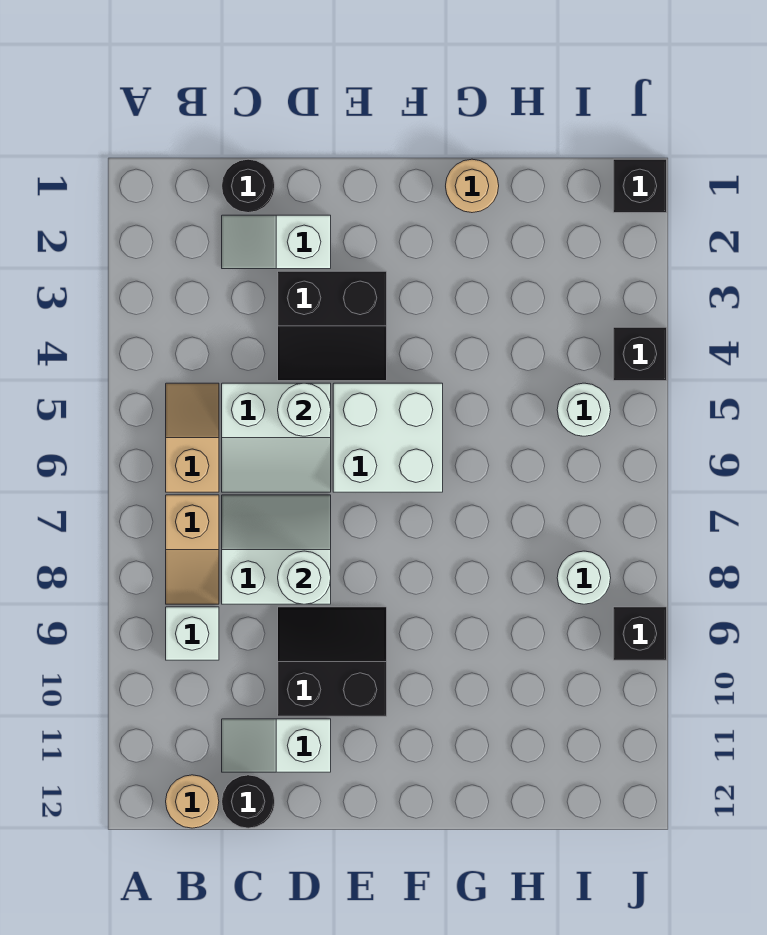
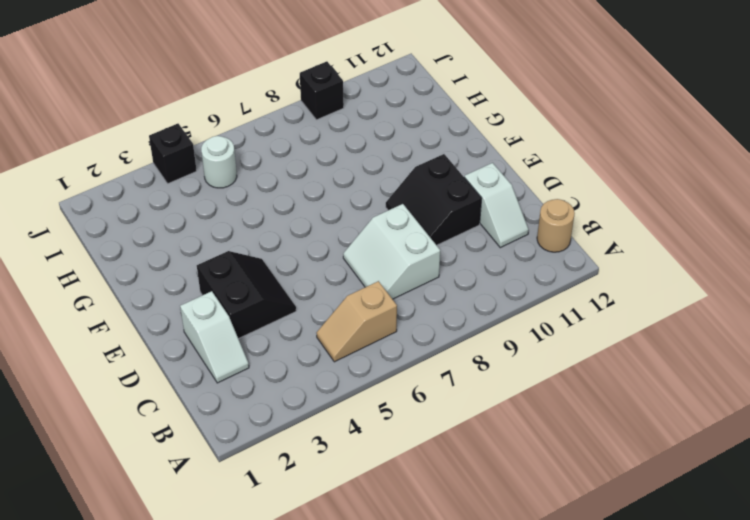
none -> tan 1x2 slope [166,495,219,604]
none -> white 1x1 brick [166,607,219,660]
none -> black 1x1 round brick [222,159,275,213]

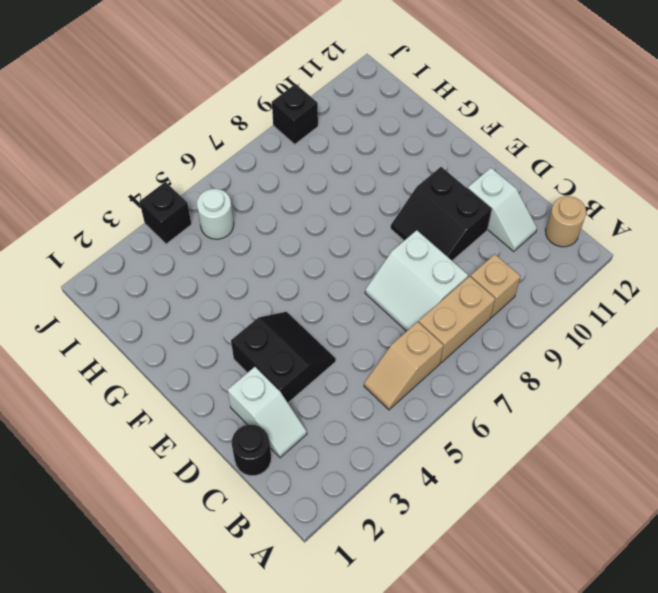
tan 1x2 brick [419,276,495,363] -> tan 1x2 slope [166,495,219,604]
tan 1x1 brick [471,254,521,317] -> white 1x1 brick [166,607,219,660]
none -> white 2x2 slope [222,383,331,492]
none -> black 1x1 round brick [222,775,275,828]
none -> white 2x2 brick [333,383,443,492]

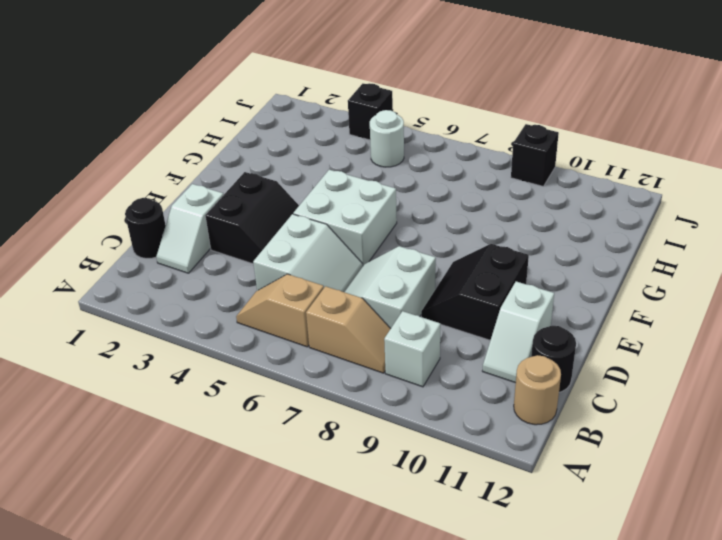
none -> tan 1x1 round brick [446,159,499,213]
none -> white 1x1 round brick [557,551,611,604]
none -> black 1x1 brick [613,159,667,213]

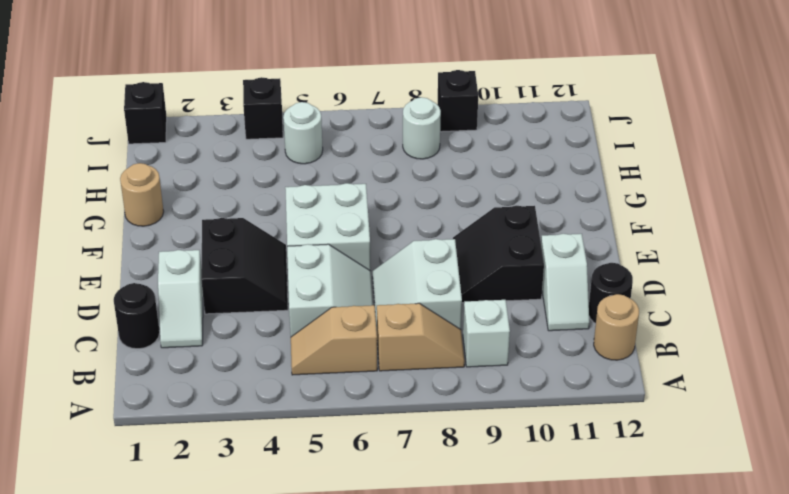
none -> white 1x1 round brick [278,383,331,436]
none -> white 1x1 round brick [278,551,331,604]

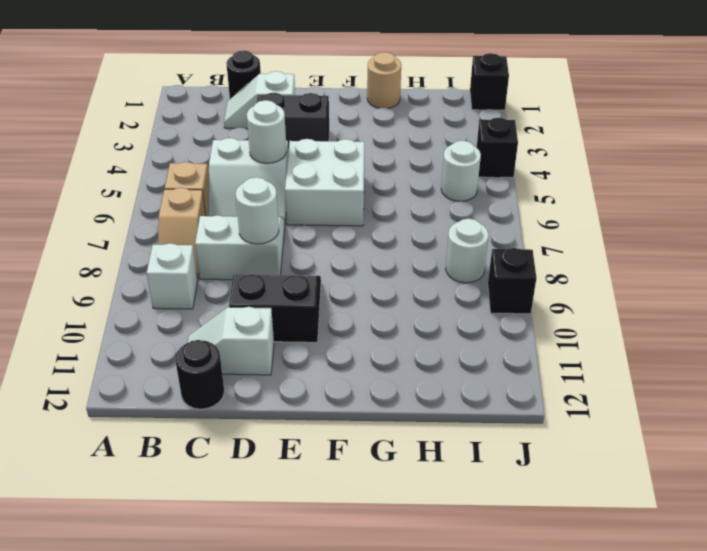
none -> tan 1x1 round brick [166,775,219,828]

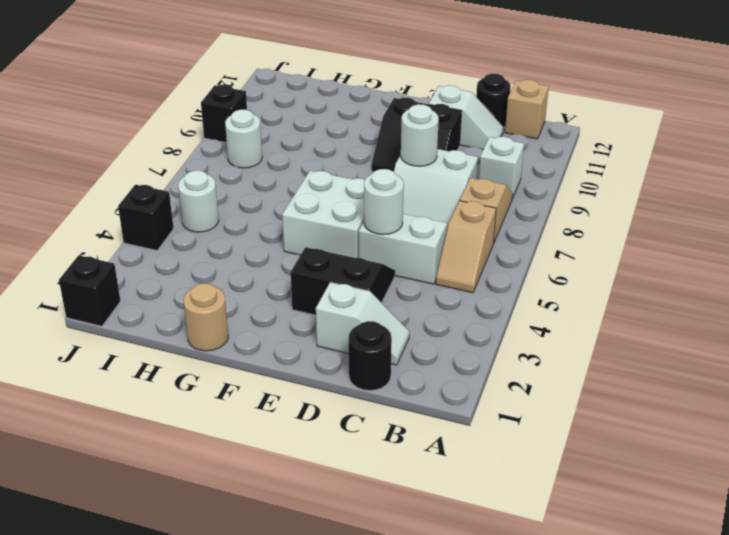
tan 1x1 brick [505,80,549,139] -> tan 1x1 round brick [166,775,219,828]

